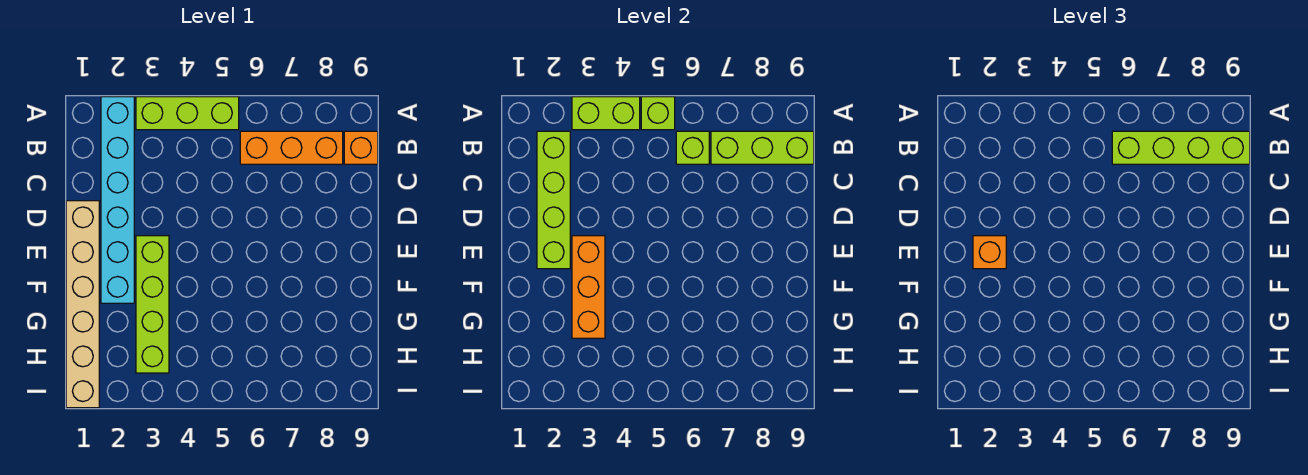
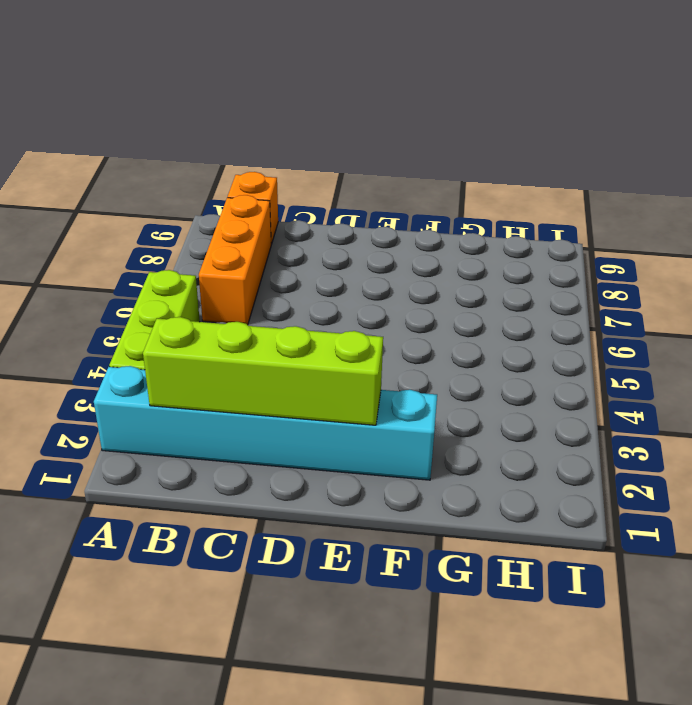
none -> tan 1x6 brick [66,201,99,408]
none -> lime 1x4 brick [136,236,169,373]
none -> lime 1x2 brick [572,97,640,130]

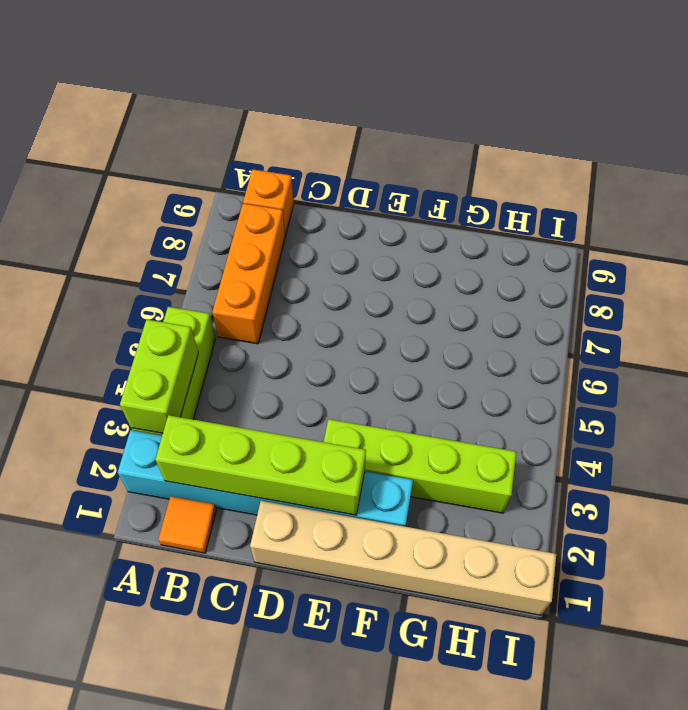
orange 1x1 tile [158,496,216,553] -> none
none -> lime 1x1 brick [641,97,675,130]
none -> lime 1x1 brick [676,131,709,164]
none -> lime 1x3 brick [711,131,814,164]

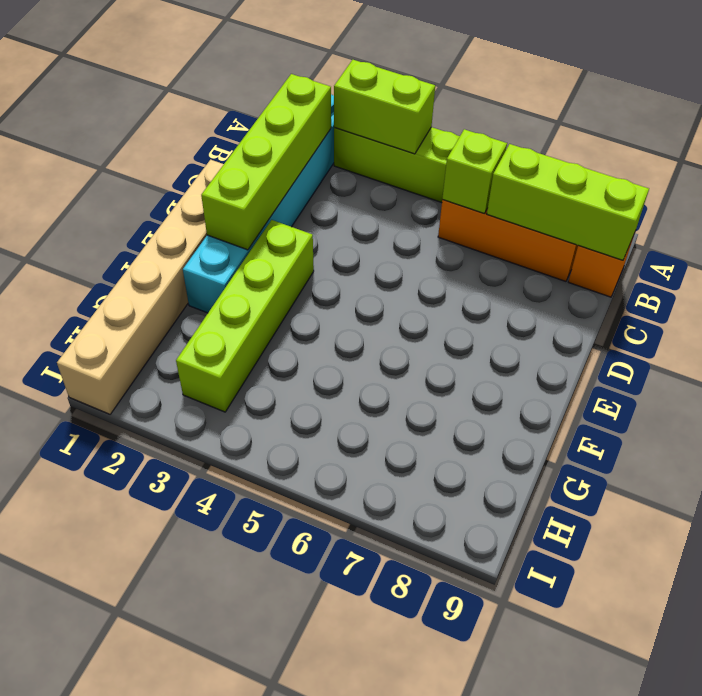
none -> lime 1x1 brick [641,97,675,130]
none -> orange 1x3 brick [572,236,605,338]
none -> lime 1x4 brick [1112,131,1250,164]

